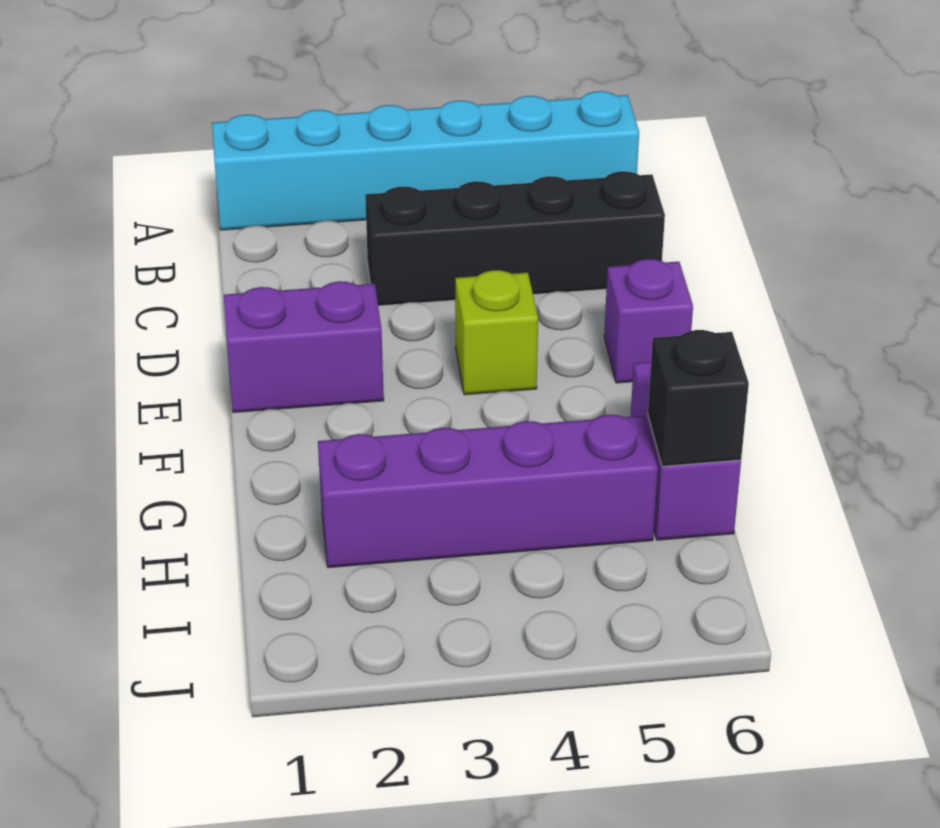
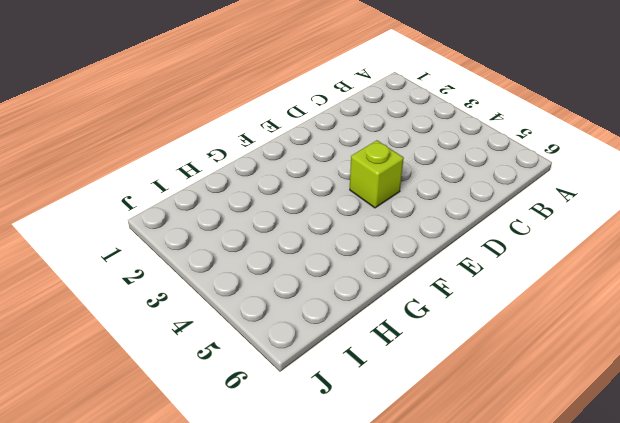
none -> cyan 1x6 brick [212,91,639,230]
none -> black 1x4 brick [365,171,665,306]

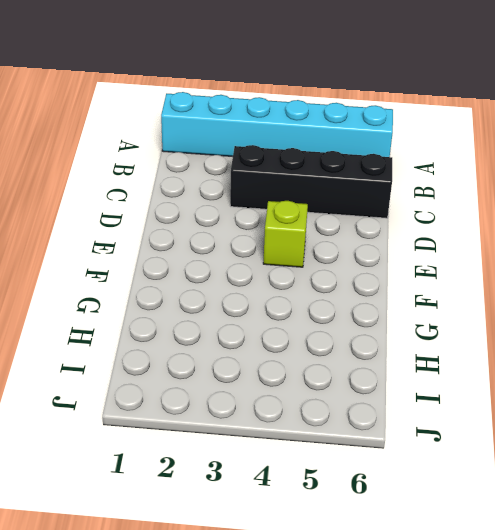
none -> purple 1x2 brick [224,281,384,412]
none -> purple 1x1 brick [604,259,693,383]

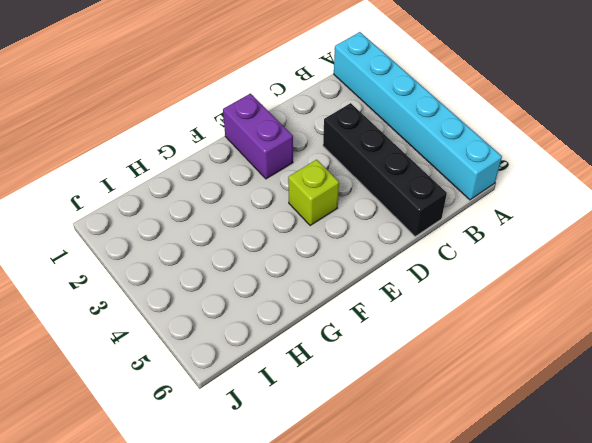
none -> purple 1x1 brick [604,259,693,383]
none -> purple 1x2 brick [631,362,741,540]

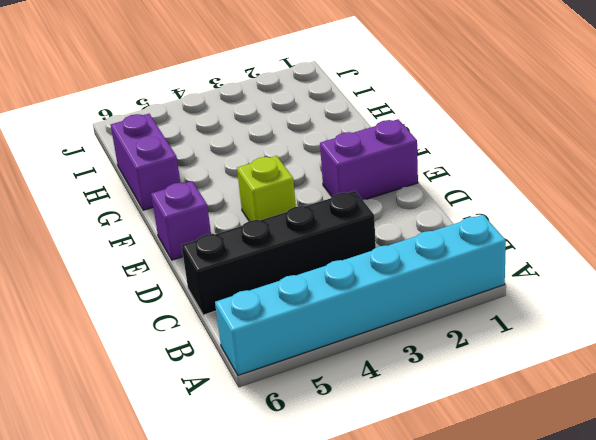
none -> purple 1x4 brick [318,415,658,568]
none -> black 1x1 brick [648,330,749,466]

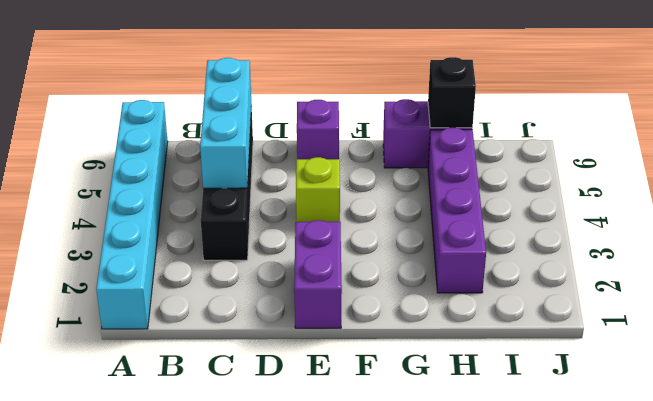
cyan 1x3 brick [200,58,251,188] -> none

